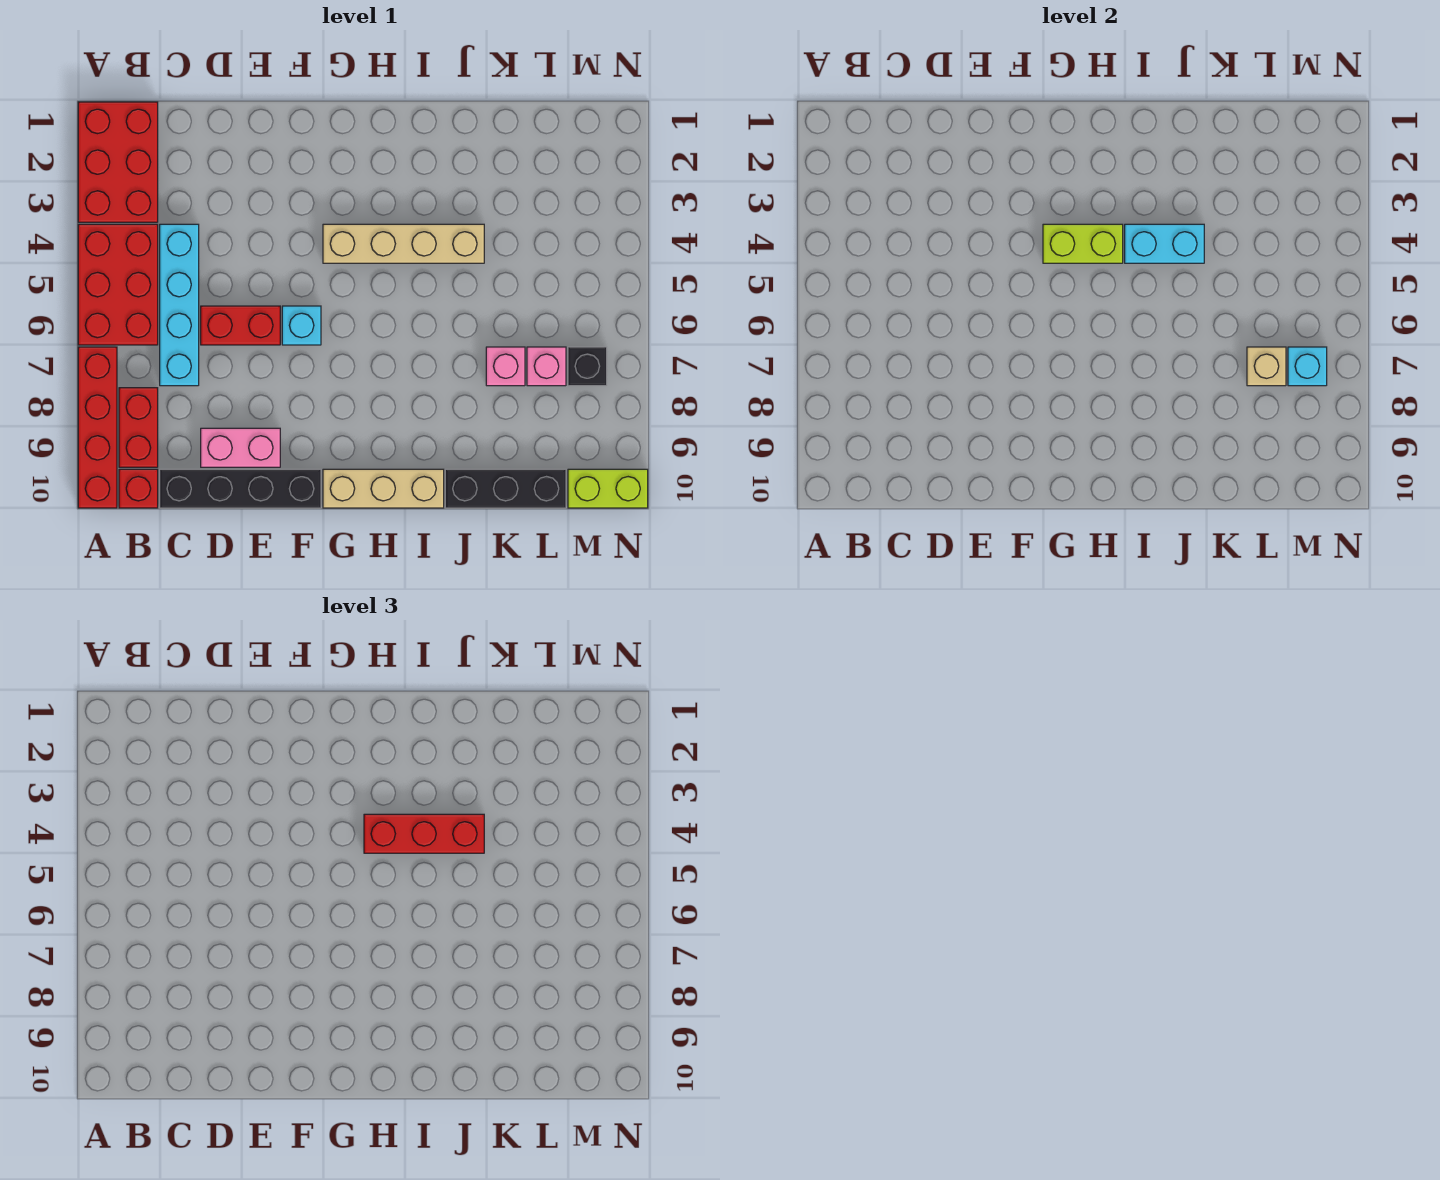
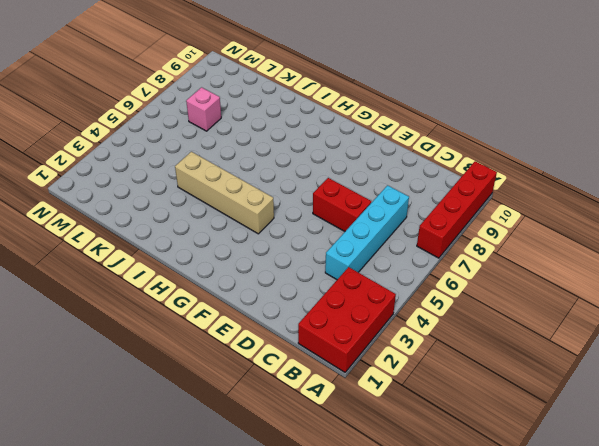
none -> red 2x3 brick [78,224,158,345]
none -> red 1x2 brick [119,388,158,467]
none -> red 1x1 brick [119,469,158,508]

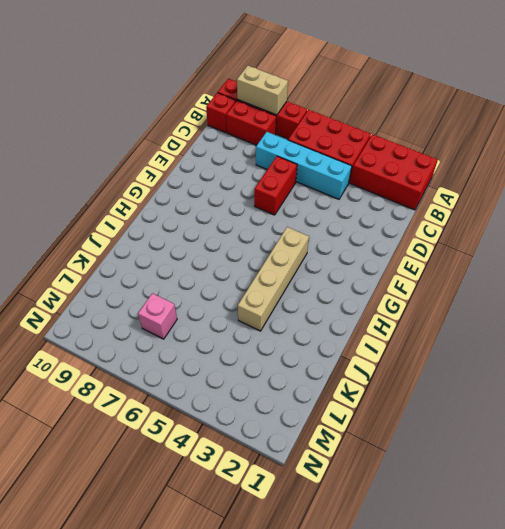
tan 1x2 brick [237,66,288,115] -> none
none -> black 1x4 brick [160,469,321,508]
none -> pink 1x2 brick [201,428,280,467]
none -> cyan 1x1 brick [282,306,321,345]

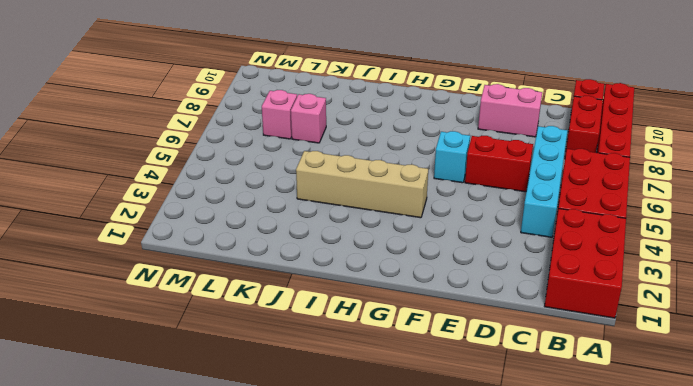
none -> black 1x4 brick [160,469,321,508]
none -> tan 1x3 brick [323,469,444,508]
none -> black 1x3 brick [445,469,566,508]

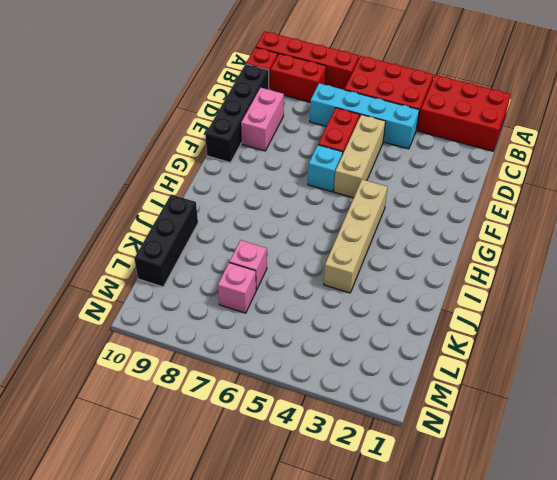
tan 1x3 brick [334,115,386,198] -> tan 1x3 brick moved to [323,469,444,508]
none -> black 1x1 brick [568,347,607,386]
none -> lime 1x2 brick [568,469,648,508]
none -> lime 1x2 brick [1043,224,1123,263]

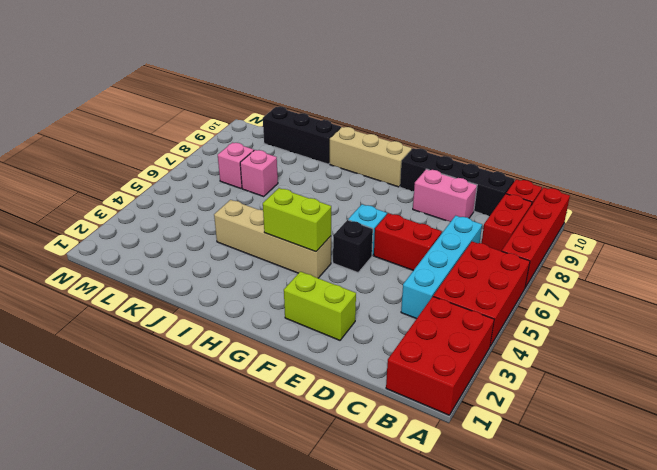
lime 1x2 brick [284,272,356,340] -> lime 1x2 brick moved to [568,469,648,508]
black 1x1 brick [333,220,373,272] -> black 1x1 brick moved to [568,347,607,386]
none -> cyan 1x2 brick [1125,224,1204,263]
none -> tan 1x1 brick [1247,347,1286,386]
none -> cyan 1x1 brick [1288,347,1327,386]

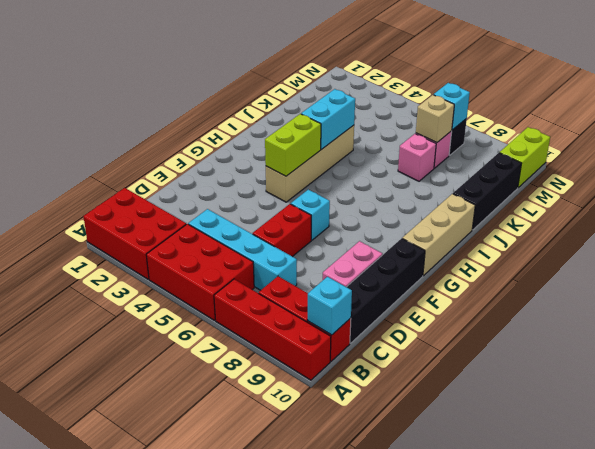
cyan 1x1 brick [308,277,352,335] -> none
none -> red 1x3 brick [364,814,484,853]

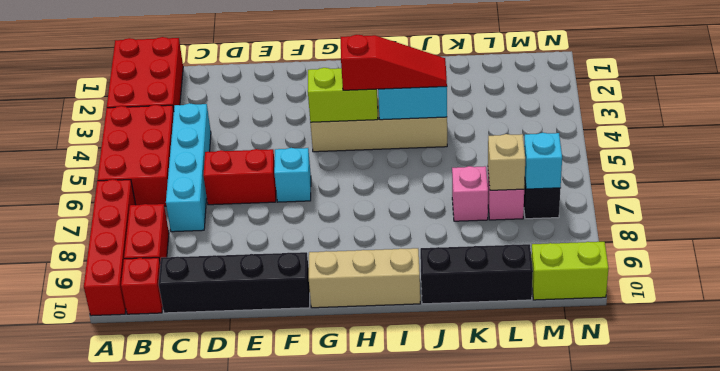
red 1x3 slope [341,35,447,90] -> red 1x3 brick [364,814,484,853]
none -> pink 1x2 brick [201,428,280,467]

